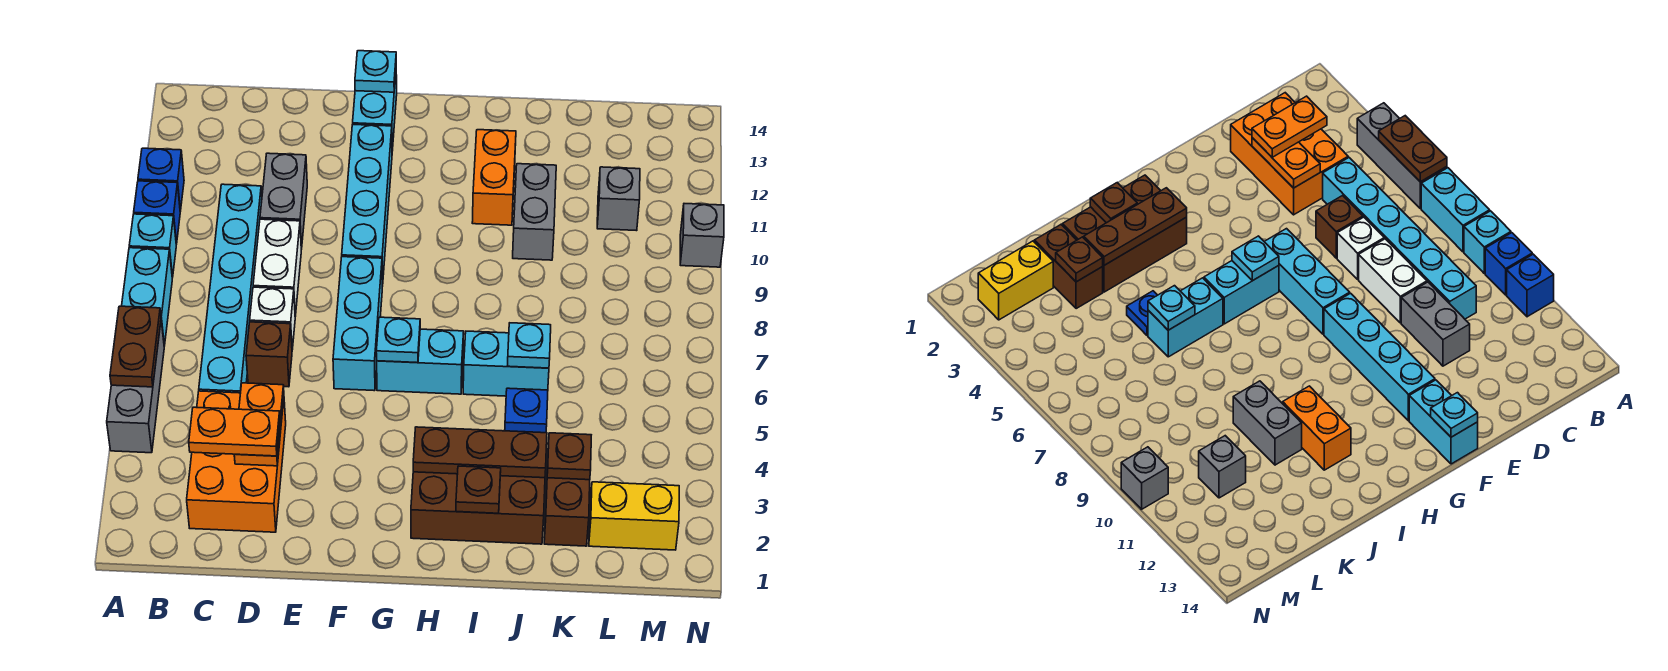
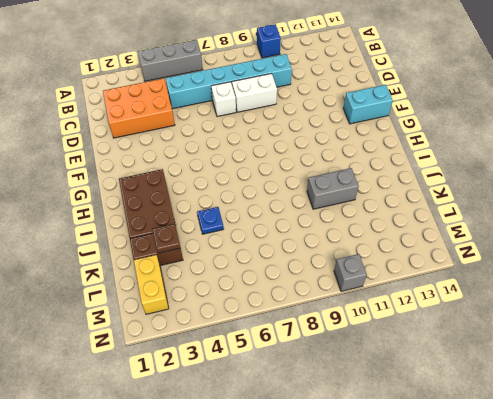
none -> cyan 1x2 brick [122,248,172,346]
none -> cyan 1x1 brick [129,214,176,278]
none -> blue 1x1 brick [138,148,184,211]
none -> brown 1x1 brick [246,322,292,387]

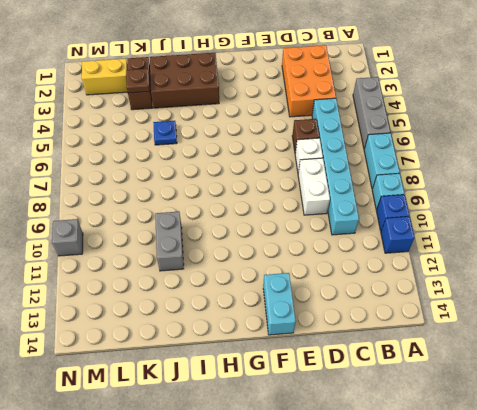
none -> grey 1x2 brick [260,153,307,249]
none -> cyan 1x3 brick [333,257,382,391]
none -> cyan 1x4 brick [342,124,392,286]
none -> cyan 1x2 brick [377,329,464,394]

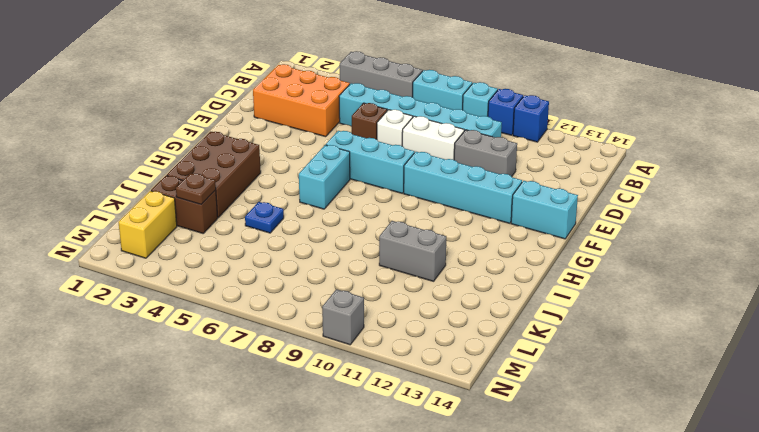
none -> cyan 1x2 brick [463,331,549,396]
none -> orange 1x2 brick [472,130,516,225]
none -> grey 1x1 brick [597,167,640,231]
none -> brown 1x2 plate [110,306,161,387]

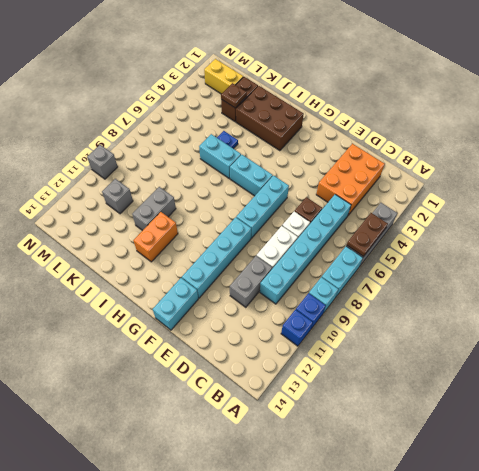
none -> orange 1x2 plate [234,383,284,466]
none -> cyan 1x1 plate [355,51,396,92]
none -> cyan 1x1 plate [376,317,420,363]
none -> brown 1x3 plate [413,427,547,478]

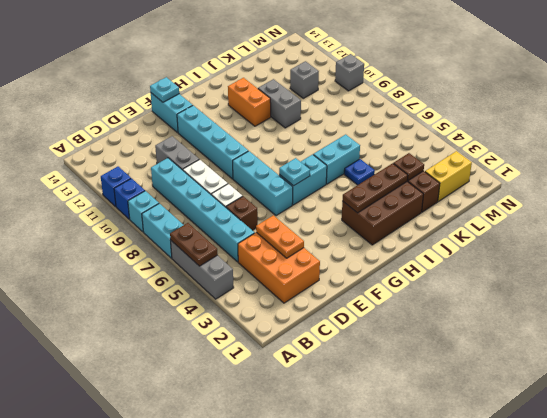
none -> brown 1x1 plate [456,466,501,513]
none -> cyan 1x1 plate [508,323,551,368]
none -> orange 1x2 plate [189,407,280,456]

